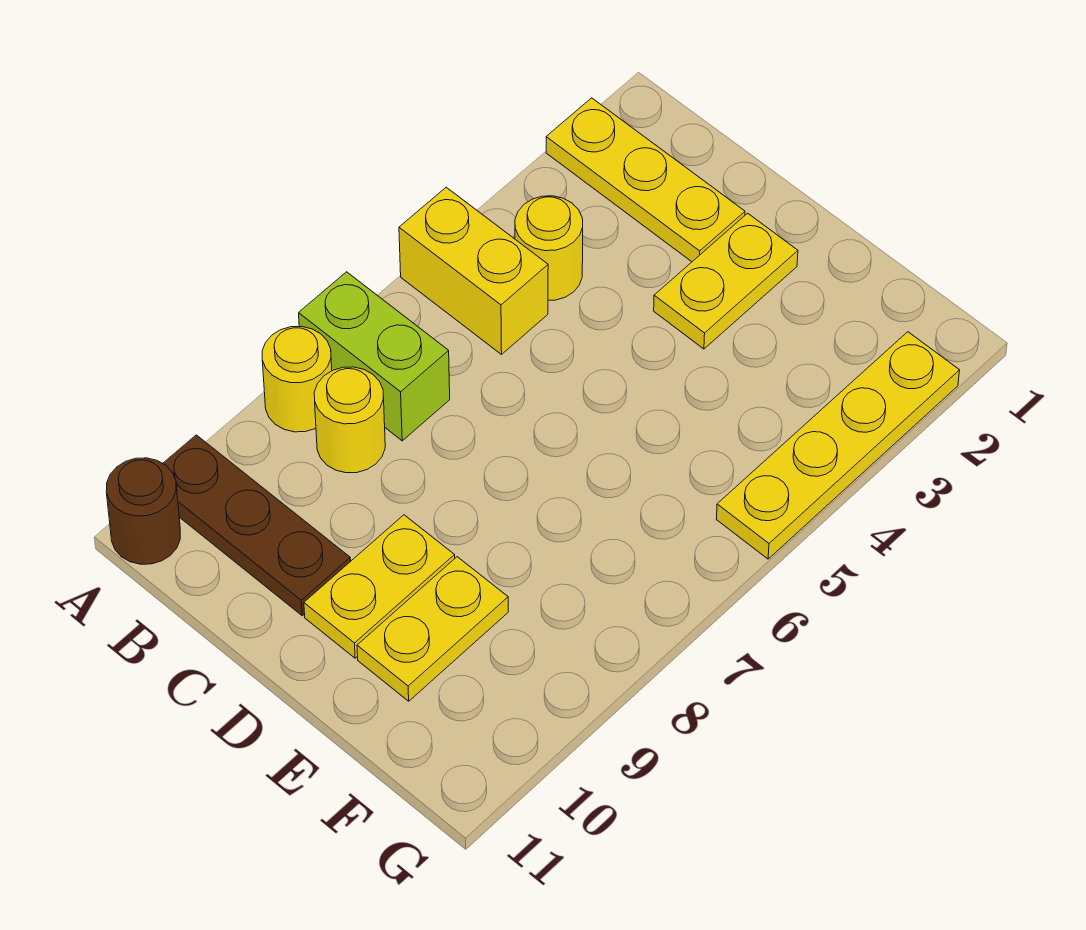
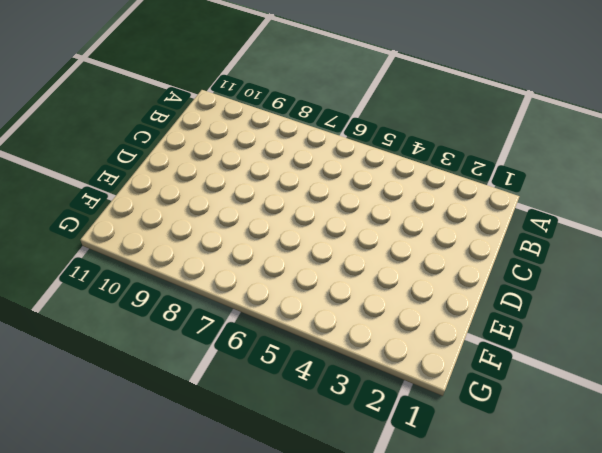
none -> yellow 1x3 plate [546,98,745,262]
none -> yellow 1x2 brick [399,187,548,354]
none -> lime 1x2 brick [299,272,450,441]

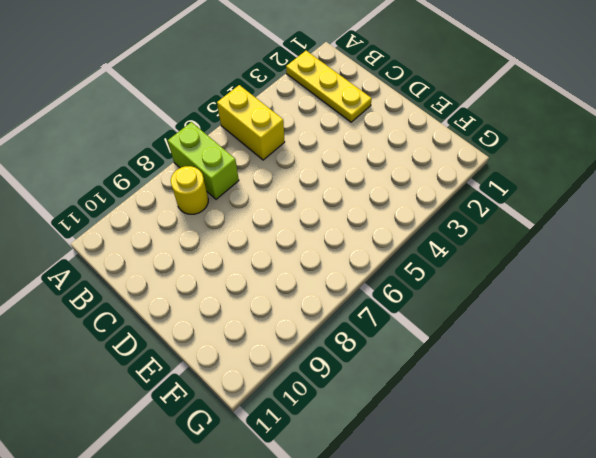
none -> yellow 1x1 round brick [262,326,332,432]
none -> brown 1x3 plate [163,435,351,616]
none -> brown 1x1 round brick [106,458,180,564]

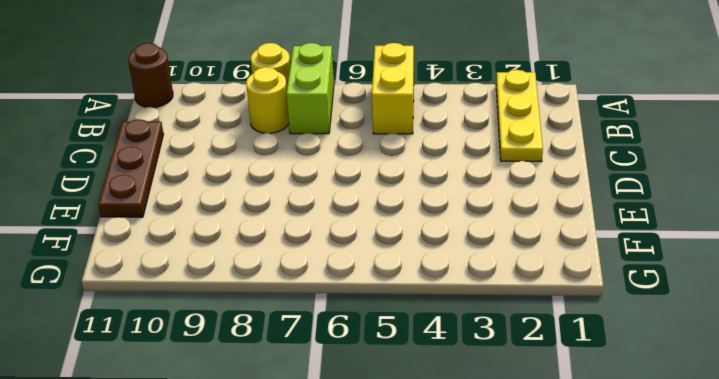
brown 1x3 plate [98,119,164,217] -> brown 1x3 plate moved to [163,435,351,616]
none -> yellow 1x1 round brick [515,196,583,300]
none -> yellow 1x2 plate [654,213,798,349]
none -> yellow 1x2 plate [304,515,455,658]

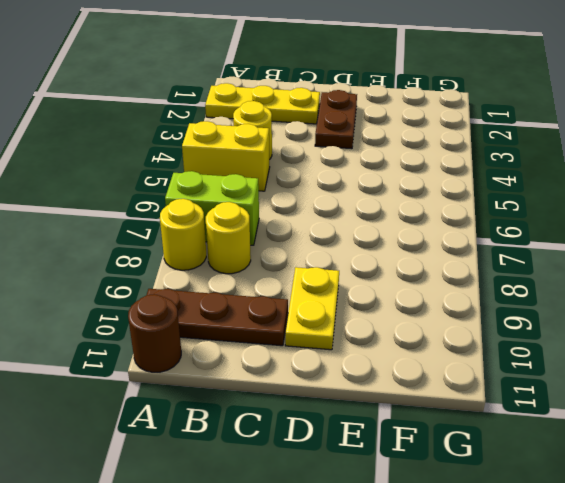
brown 1x2 plate [315,90,357,149] -> yellow 1x2 plate [654,213,798,349]
none -> yellow 1x2 plate [357,557,508,701]
none -> yellow 1x4 plate [716,332,960,559]

